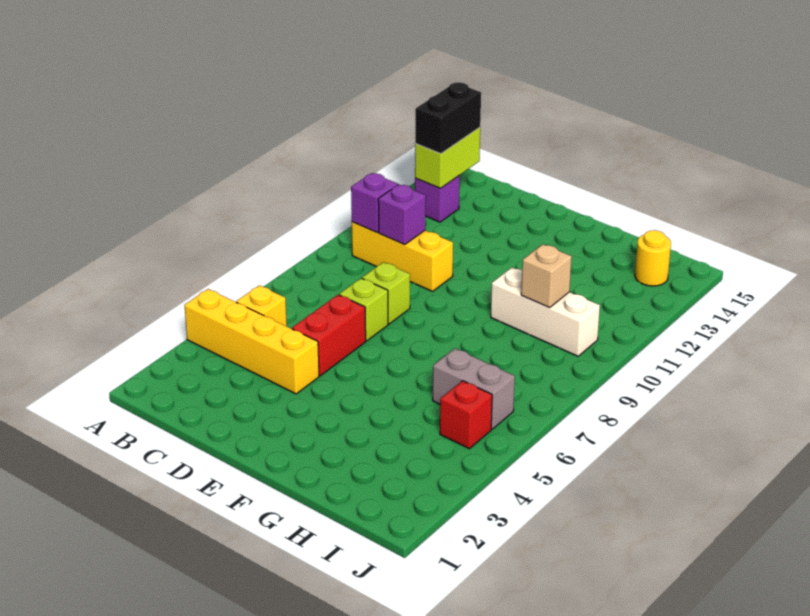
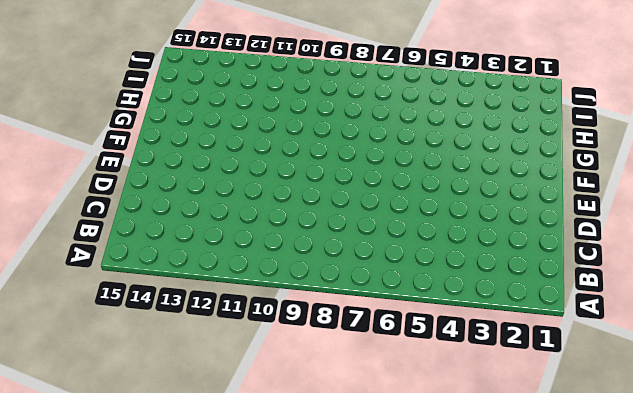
none -> yellow 1x4 brick [185,289,319,394]
none -> yellow 1x1 brick [236,285,287,326]
none -> yellow 1x3 brick [352,222,453,291]

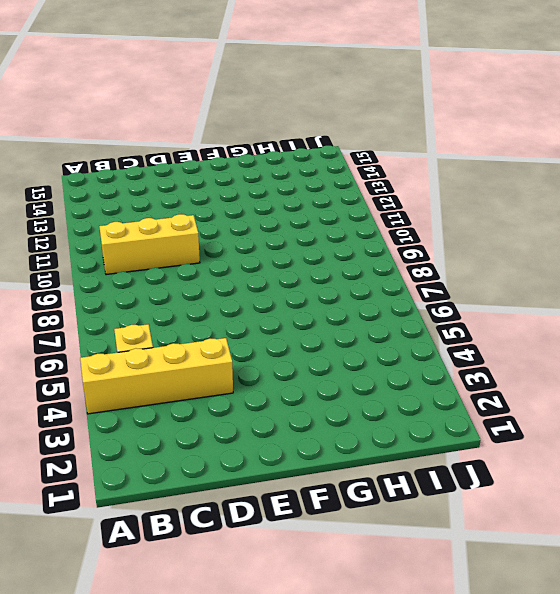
none -> purple 1x1 brick [415,176,460,222]
none -> red 1x2 brick [292,295,366,376]
none -> lime 1x1 brick [339,278,388,341]

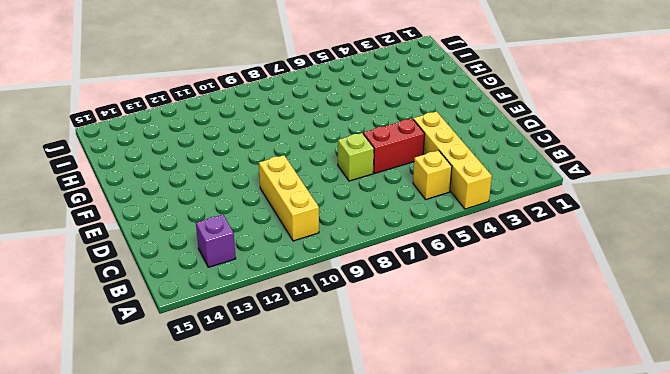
none -> lime 1x1 brick [362,262,410,324]
none -> white 1x3 brick [491,268,600,356]
none -> grey 1x2 brick [433,348,515,429]

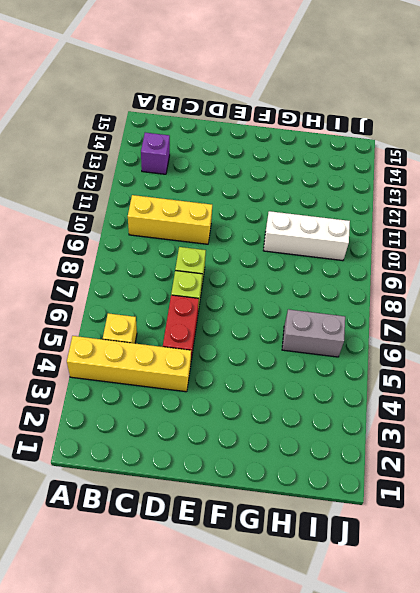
none -> red 1x1 brick [440,381,492,449]
none -> yellow 1x1 round brick [635,230,671,286]
none -> purple 1x1 brick [351,173,398,232]

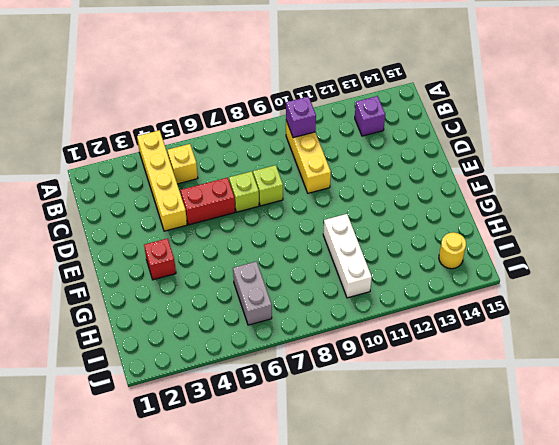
red 1x1 brick [144,238,176,280] -> red 1x1 brick moved to [440,381,492,449]
none -> lime 1x2 brick [415,127,480,188]
none -> purple 1x1 brick [378,184,426,245]
none -> tan 1x1 brick [521,244,572,308]

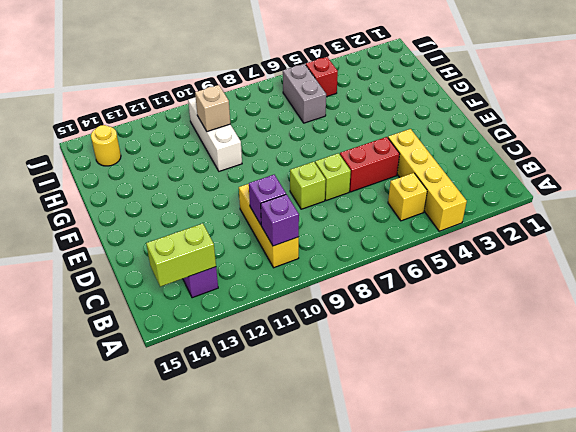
none -> black 1x2 brick [415,82,481,154]

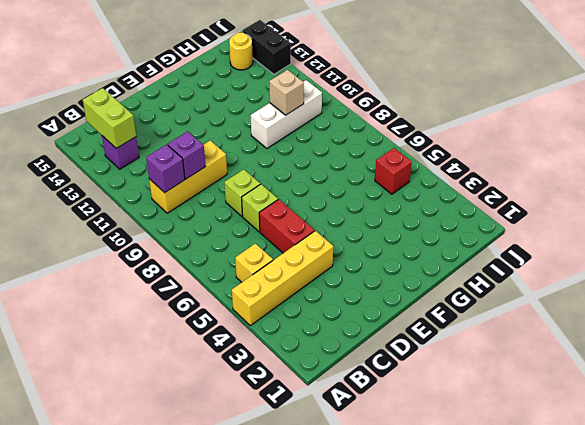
black 1x2 brick [243,20,291,74] -> black 1x2 brick moved to [415,82,481,154]
none -> grey 1x2 brick [433,348,515,429]

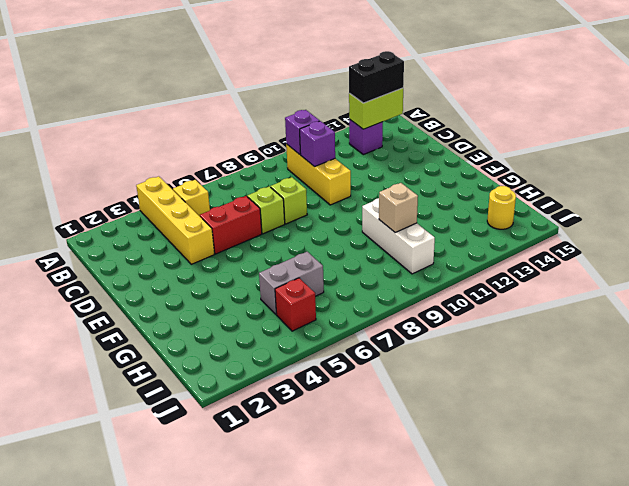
grey 1x2 brick [259,252,324,315] -> grey 1x2 brick turned to [433,348,515,429]

